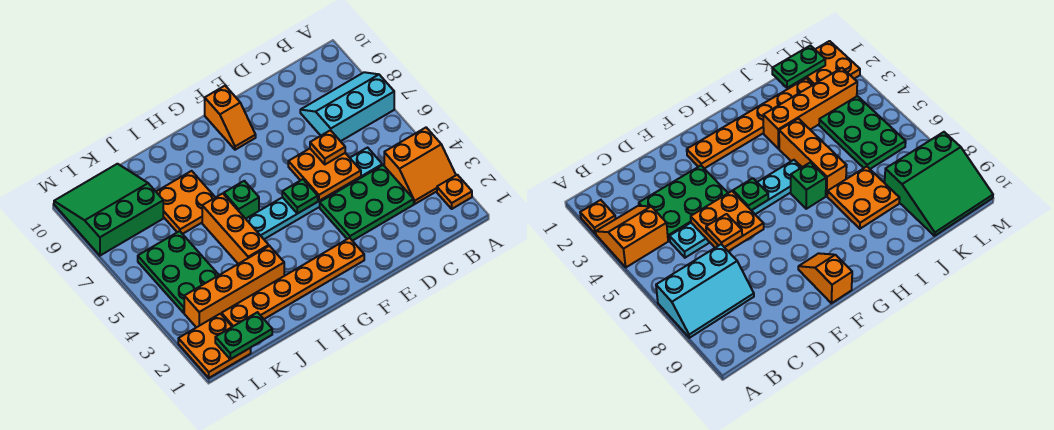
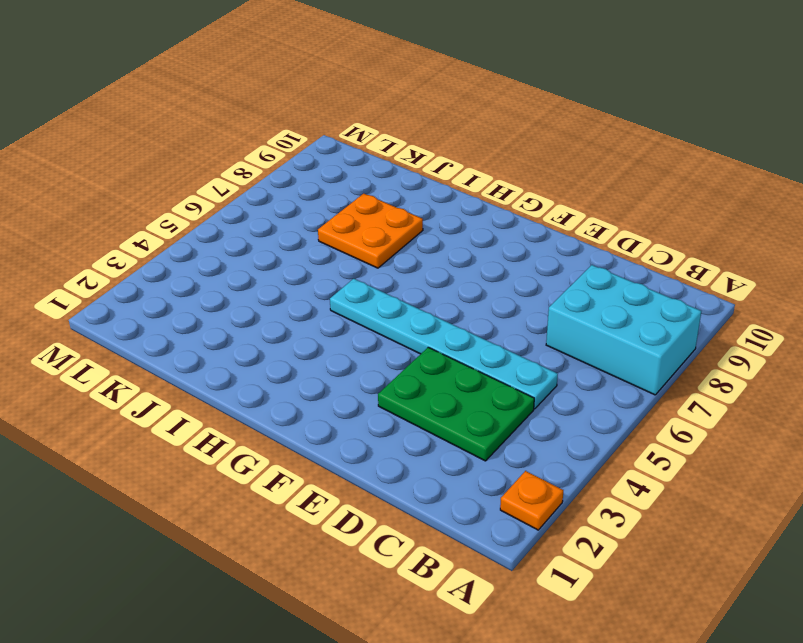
cyan 2x3 brick [546,265,701,395] -> cyan 2x3 slope [300,72,394,141]
none -> orange 2x2 slope [384,128,456,204]
none -> orange 1x6 plate [221,238,364,327]
none -> orange 1x2 slope [205,86,256,150]

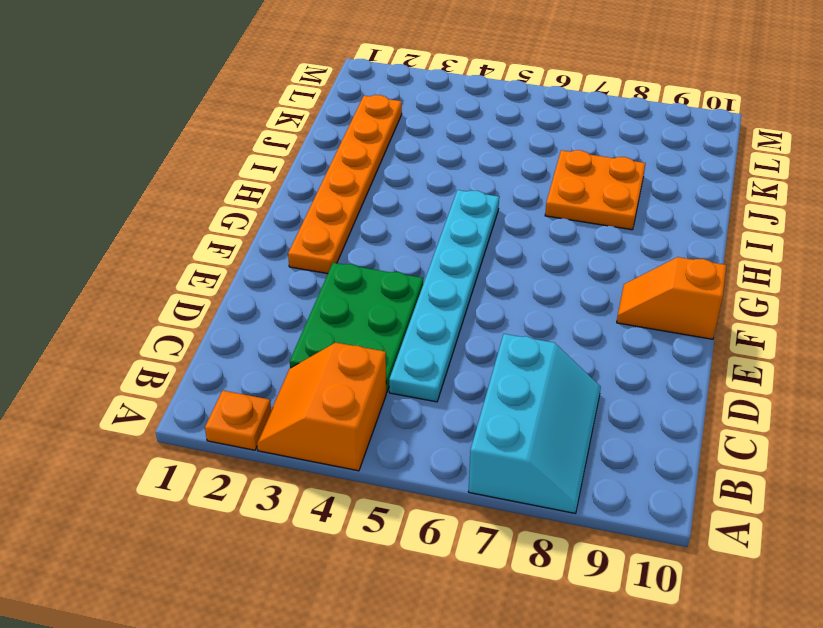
none -> green 1x1 brick [224,181,259,219]
none -> orange 1x4 brick [184,246,284,328]
none -> orange 1x3 brick [202,193,269,264]

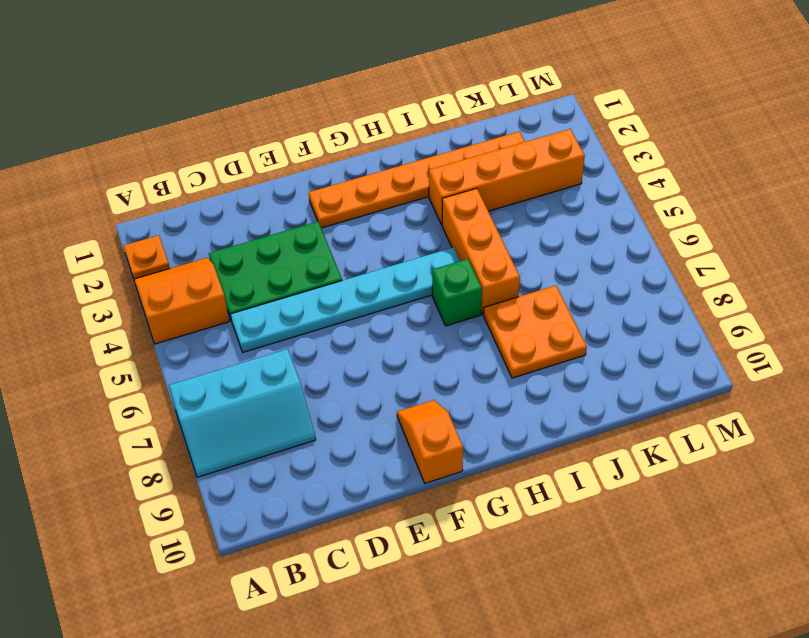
none -> green 2x3 plate [138,231,219,313]
none -> green 3x3 slope [54,164,163,256]
none -> orange 2x2 plate [178,314,251,378]

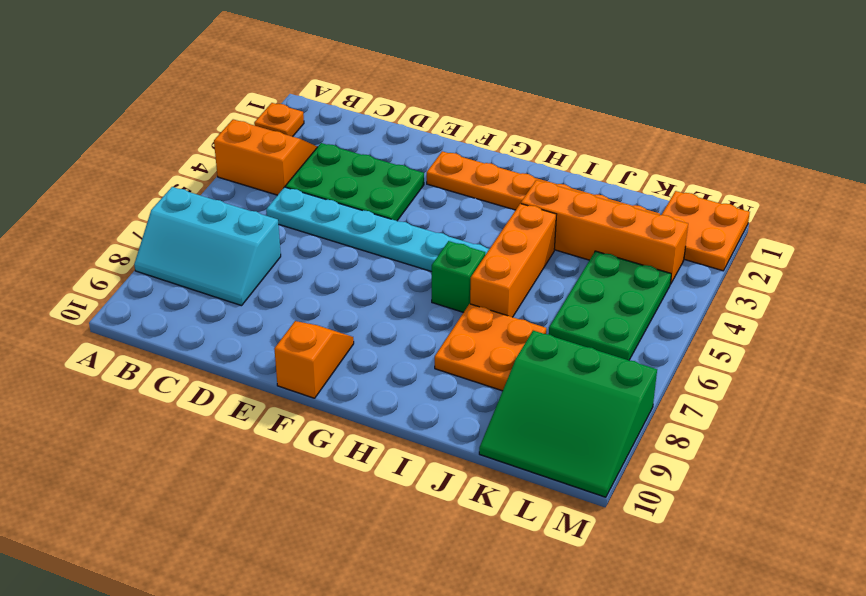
none -> orange 2x2 plate [288,149,361,201]
none -> green 1x1 plate [282,179,318,214]
none -> green 1x2 plate [215,312,272,359]

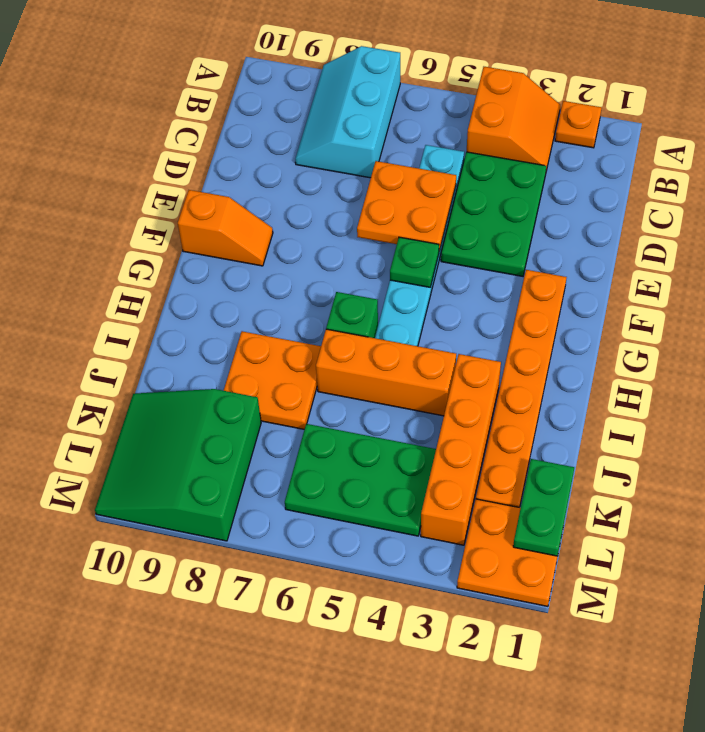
none -> orange 1x1 plate [310,130,345,164]

